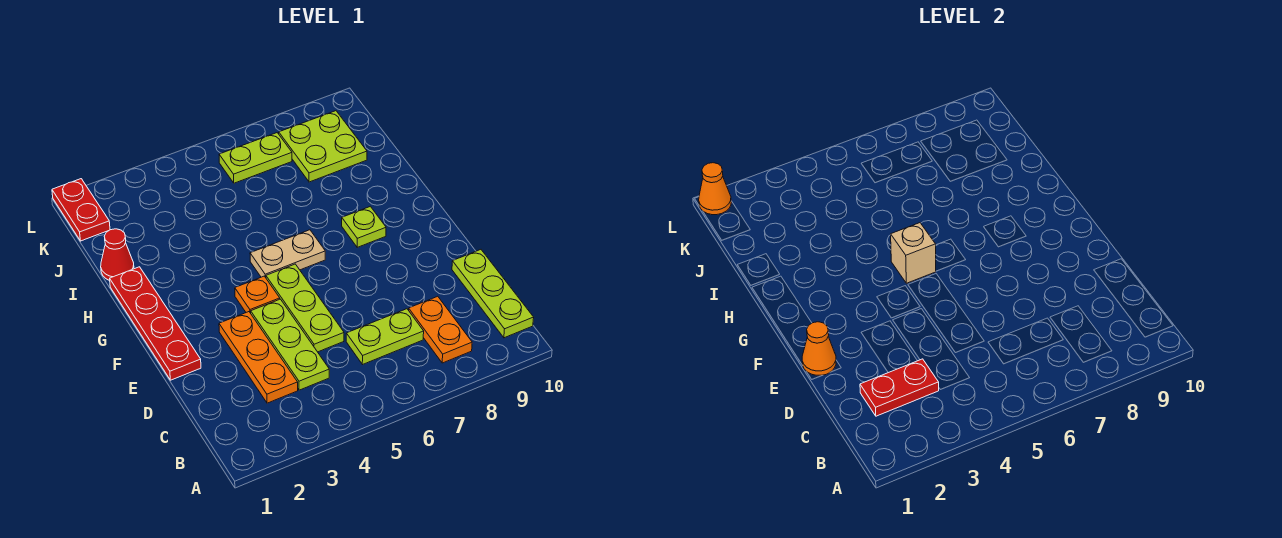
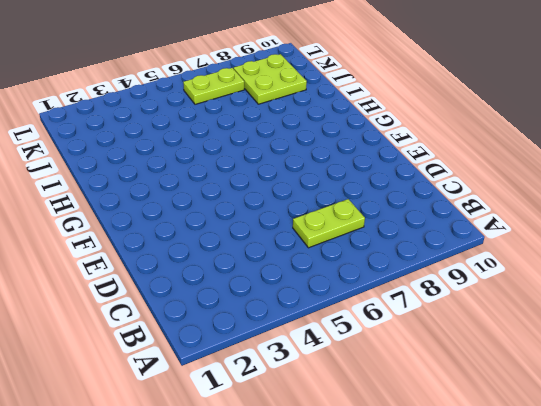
none -> orange 1x2 plate [409,296,472,363]
none -> lime 1x3 plate [452,250,534,338]
none -> orange 1x3 plate [219,312,298,403]

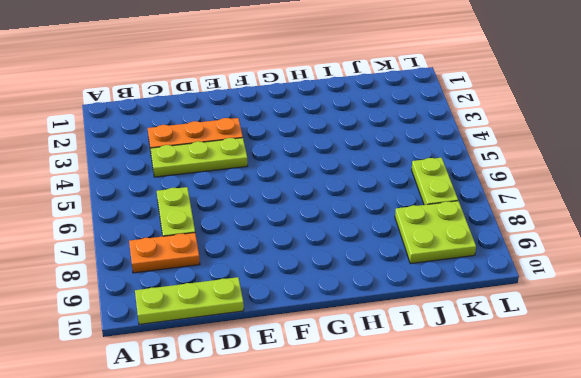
none -> lime 1x3 plate [266,264,344,352]
none -> red 1x4 plate [110,267,201,380]
none -> orange 1x1 plate [235,276,280,313]

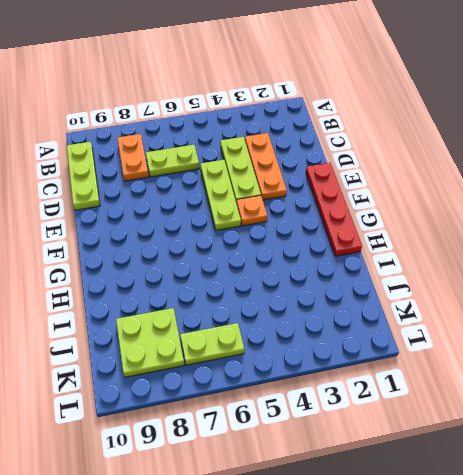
none -> tan 1x2 plate [250,230,325,278]
none -> lime 1x1 plate [342,206,386,247]
none -> red 1x1 cone [101,229,134,281]

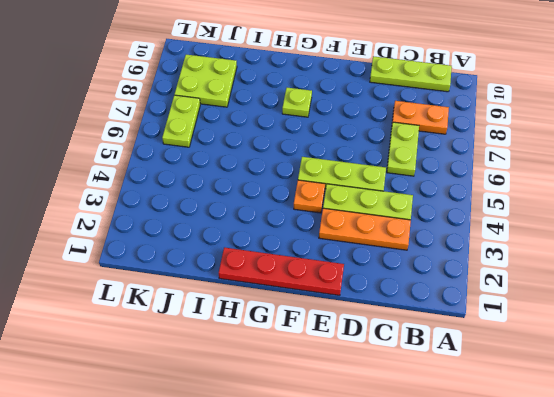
none -> tan 1x2 plate [250,230,325,278]
none -> red 1x1 cone [101,229,134,281]
none -> red 1x2 plate [52,179,110,241]

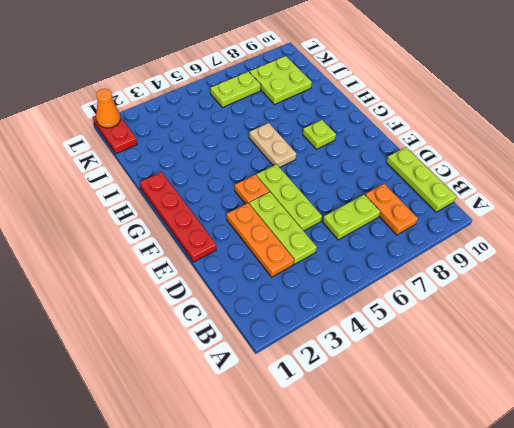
tan 1x2 plate [249,123,296,167] -> tan 1x2 plate turned to [250,230,325,278]
none -> red 1x1 cone [101,229,134,281]
none -> red 1x2 plate [860,359,939,416]
none -> orange 1x1 cone [802,322,836,375]

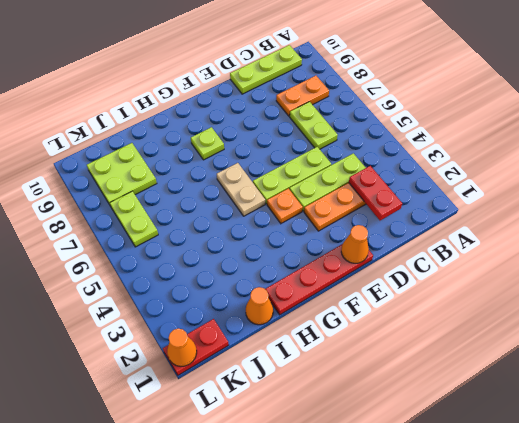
orange 1x1 cone [246,287,273,325] -> red 1x1 cone [101,229,134,281]
none -> tan 1x1 brick [891,223,936,283]

